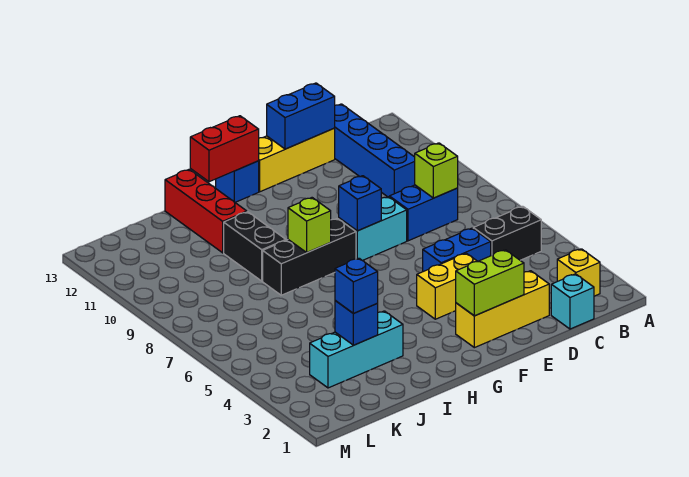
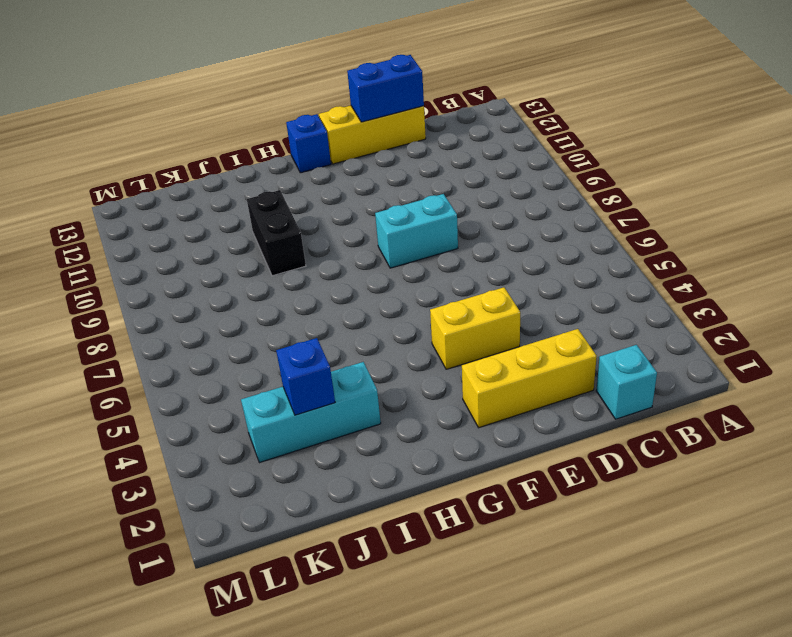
none -> yellow 1x1 brick [557,249,600,296]
none -> black 1x2 brick [473,206,541,260]
none -> blue 1x2 brick [389,185,458,241]

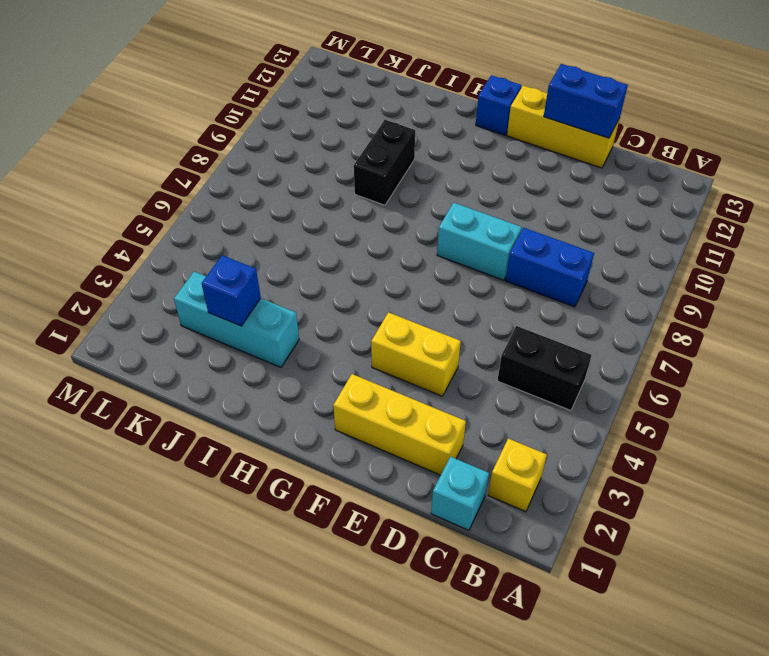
none -> blue 1x4 brick [335,104,415,197]
none -> blue 1x2 brick [423,228,491,272]
none -> black 1x3 brick [263,218,356,295]

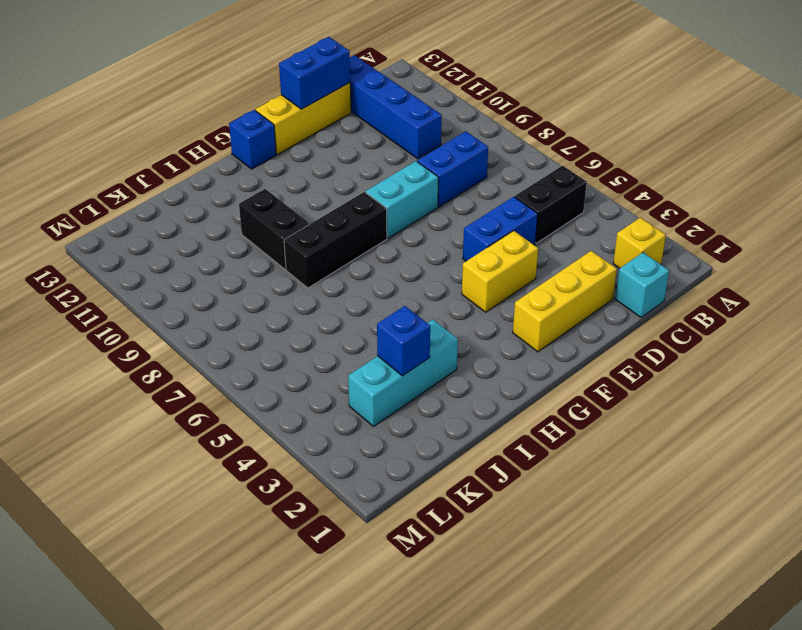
none -> red 1x3 brick [165,169,247,253]
none -> lime 1x1 brick [415,143,458,198]
none -> lime 1x2 brick [456,250,524,316]

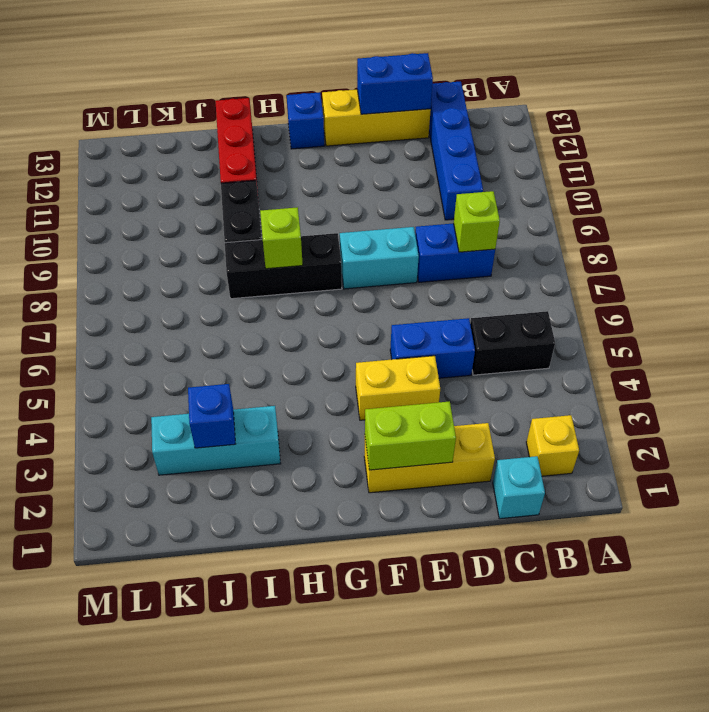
none -> blue 1x1 brick [339,176,381,231]
none -> red 1x2 brick [190,116,259,182]
none -> blue 1x1 brick [335,258,378,313]

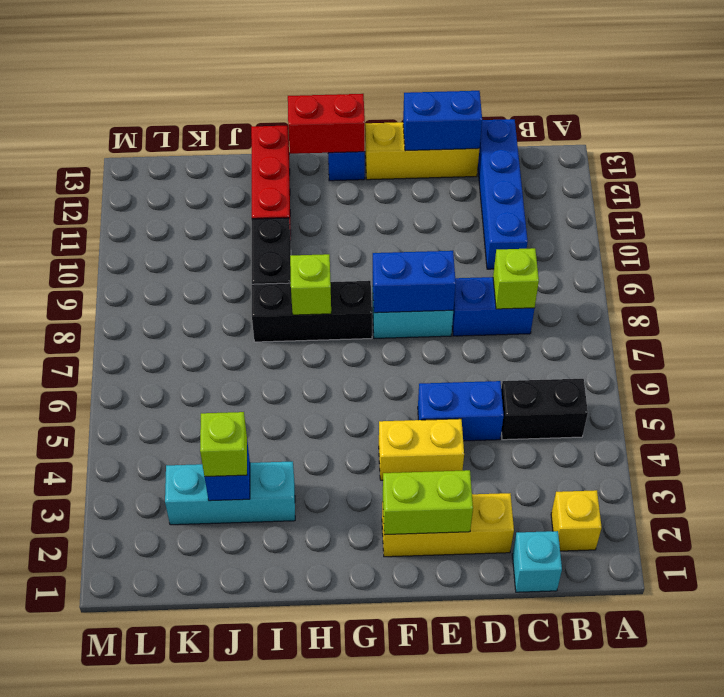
blue 1x2 brick [373,251,456,313] -> blue 1x1 brick [339,176,381,231]
lime 1x1 brick [200,412,247,477] -> blue 1x1 brick [335,258,378,313]

